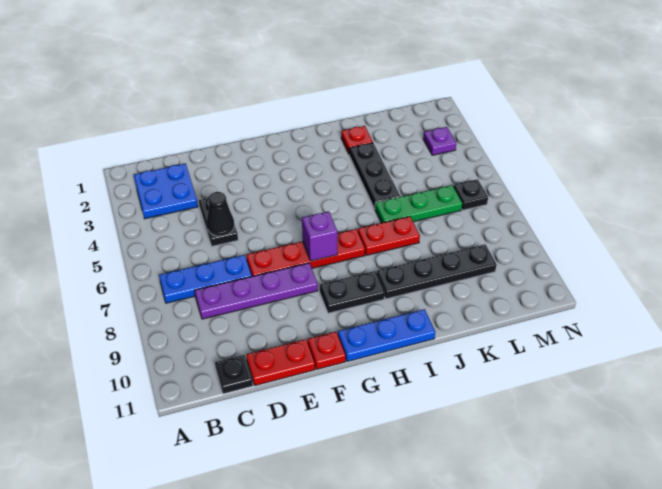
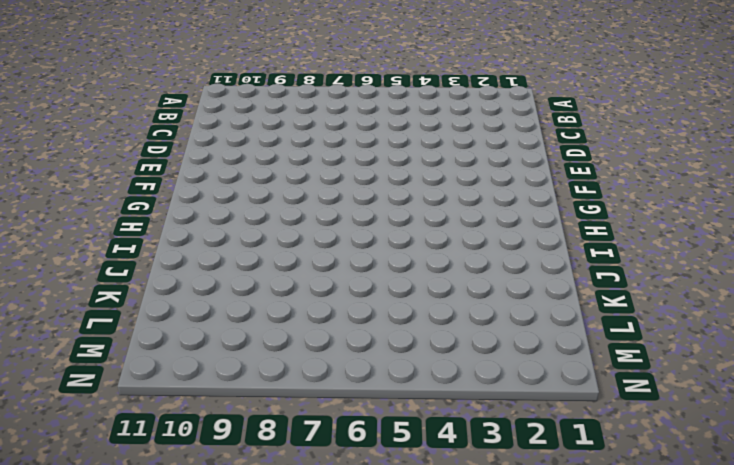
none -> blue 2x2 plate [134,164,198,219]
none -> blue 1x3 plate [159,255,252,303]
none -> purple 1x4 plate [195,263,318,319]

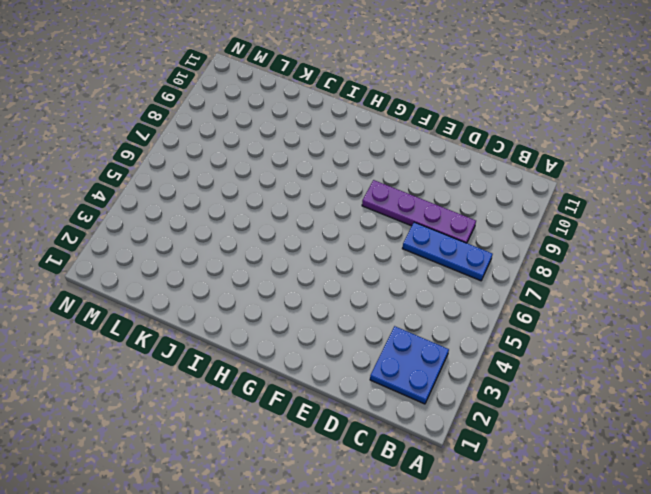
none -> black 1x1 plate [215,355,253,394]
none -> black 1x2 plate [199,198,238,246]
none -> red 1x2 plate [246,339,315,386]

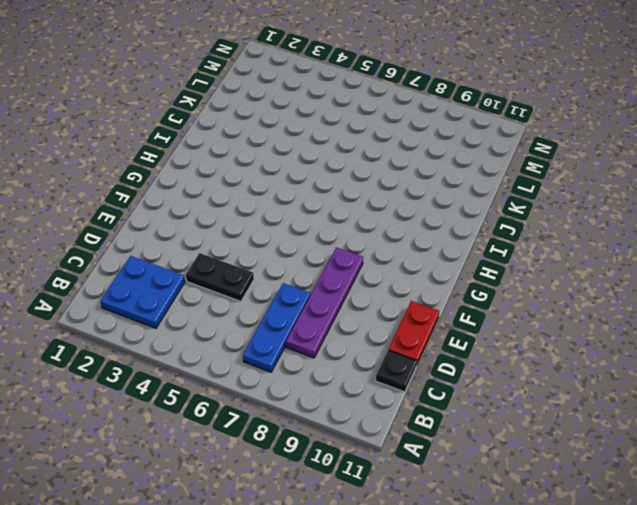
none -> red 1x4 plate [246,229,365,276]
none -> red 1x1 plate [308,332,346,369]
none -> black 1x2 plate [320,271,385,313]

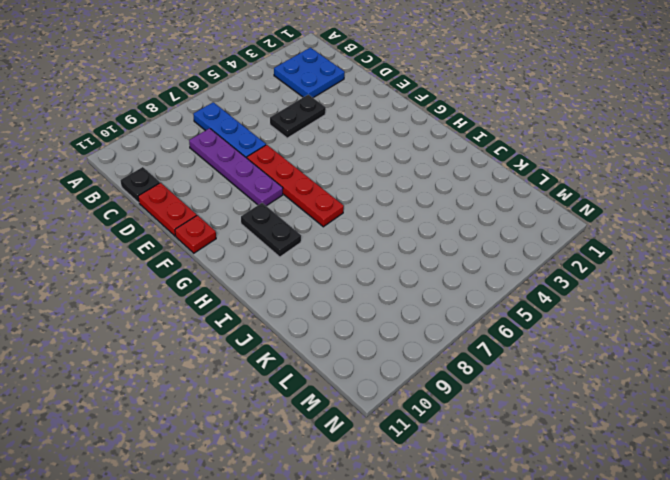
none -> blue 1x3 plate [338,309,435,362]
none -> red 1x2 plate [358,216,420,255]
none -> black 1x4 plate [376,244,497,299]

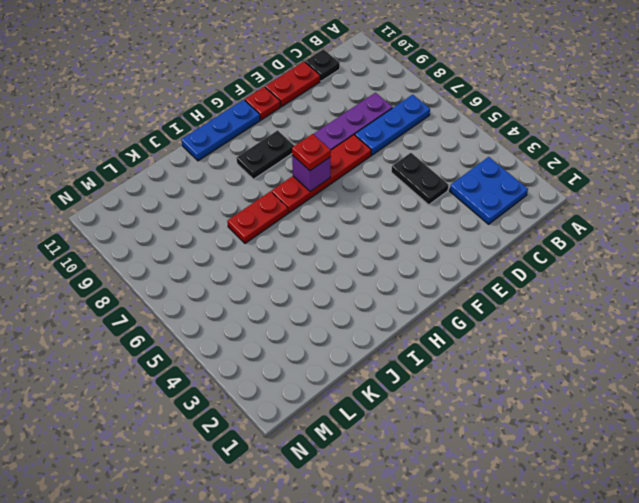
red 1x1 plate [292,134,331,171] -> red 1x1 plate moved to [341,126,373,154]
none -> black 1x4 plate [376,244,497,299]
none -> black 1x3 plate [349,143,400,208]
none -> green 1x3 plate [375,185,462,223]

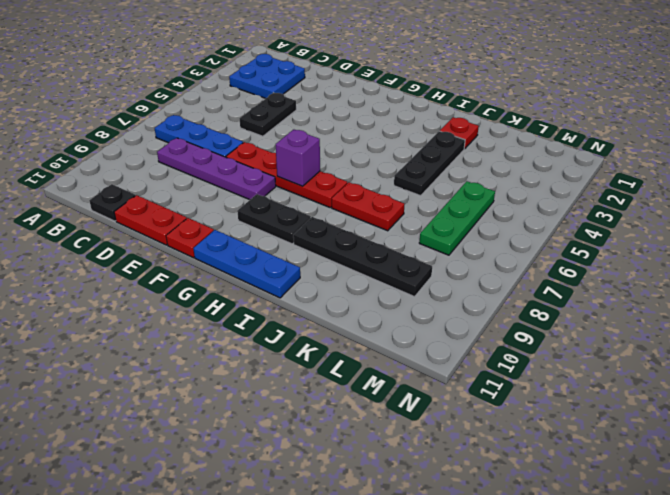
green 1x3 plate [419,181,495,255] -> green 1x3 plate turned to [375,185,462,223]
none -> purple 1x1 plate [423,127,456,155]
none -> black 1x1 plate [453,179,488,210]
none -> black 1x1 cone [207,192,234,236]

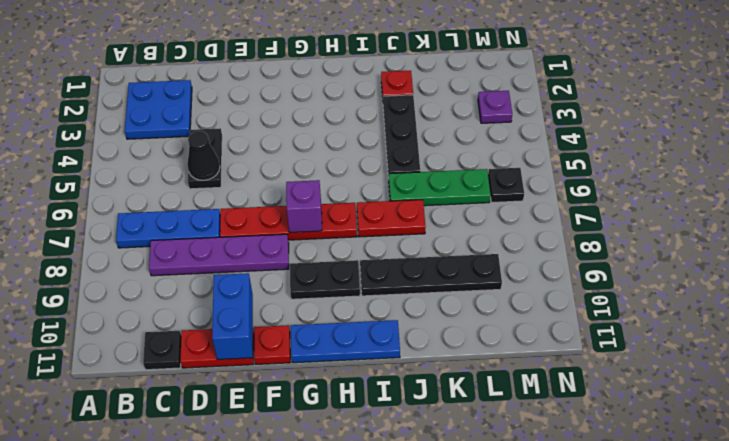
blue 1x2 brick [212,273,253,360] -> none

